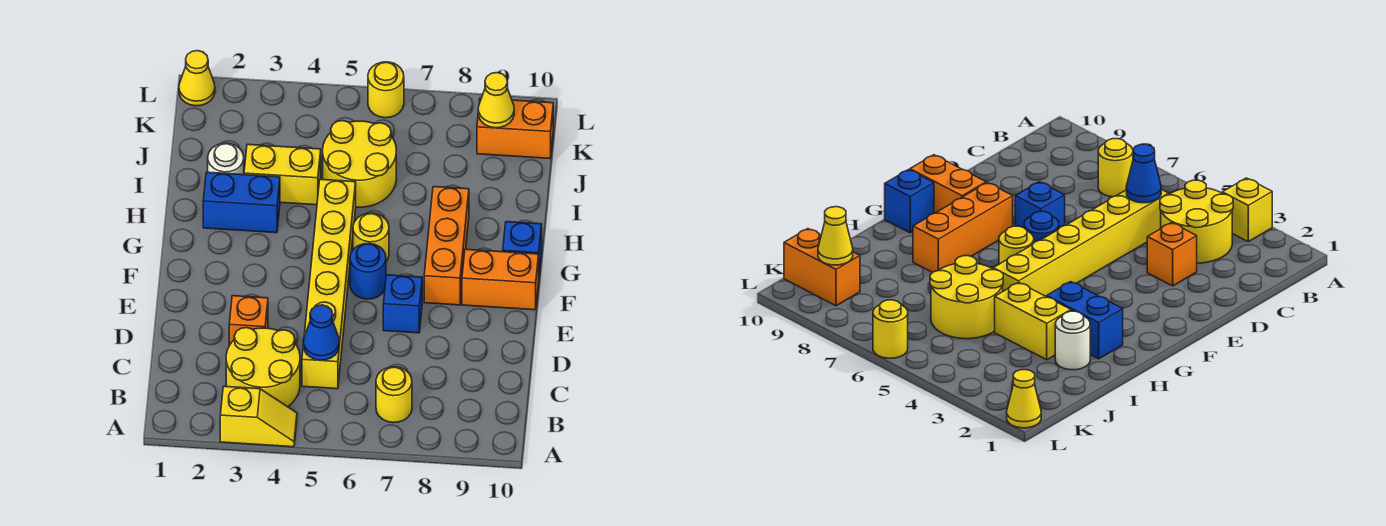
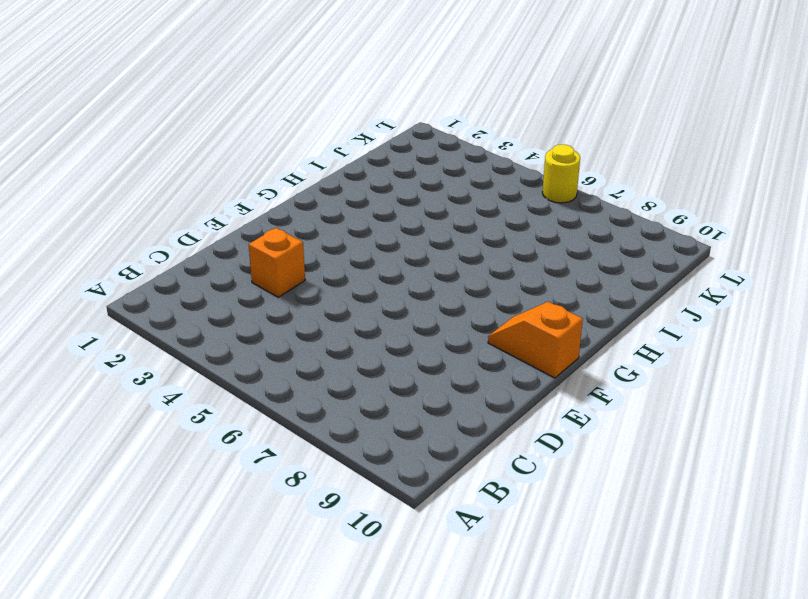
orange 1x2 slope [488,302,583,378] -> orange 1x2 brick [462,249,539,310]
none -> yellow 1x2 slope [220,386,297,447]
none -> yellow 2x2 round brick [226,328,300,407]
none -> yellow 1x1 round brick [376,367,412,423]

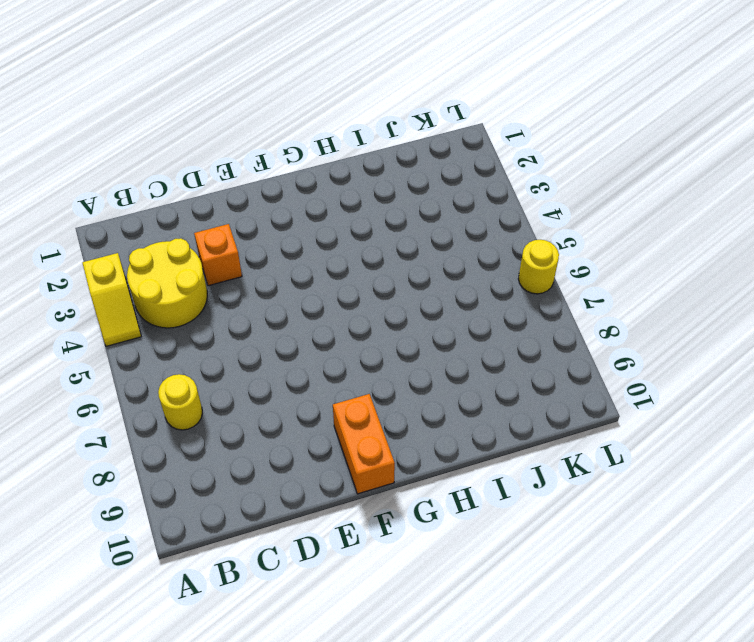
none -> yellow 1x6 brick [302,179,356,389]
none -> blue 1x1 brick [383,275,422,333]
none -> blue 1x1 round brick [350,243,386,299]

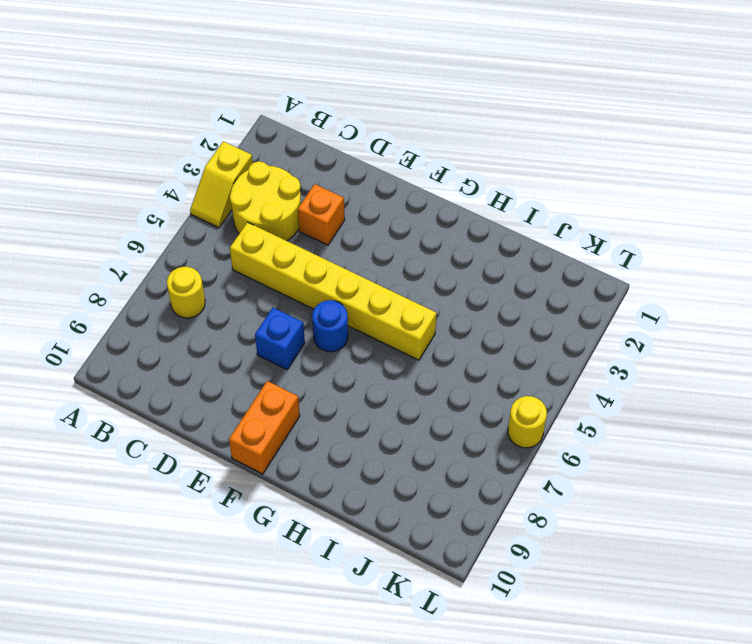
none -> orange 1x3 brick [424,187,469,305]
none -> yellow 1x1 round brick [353,213,389,262]
none -> blue 1x1 brick [503,222,542,272]

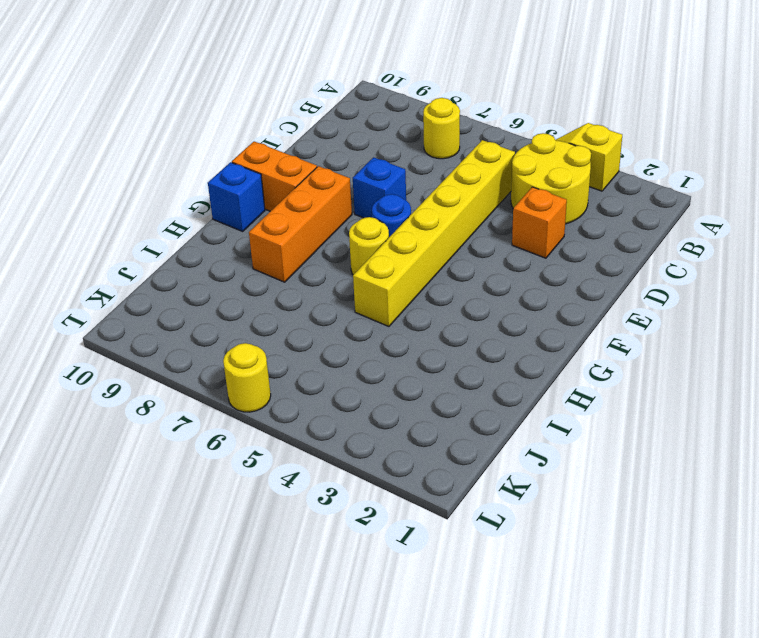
none -> blue 1x2 brick [203,172,280,233]
none -> white 1x1 round brick [208,143,244,175]
none -> yellow 1x2 brick [244,144,321,205]

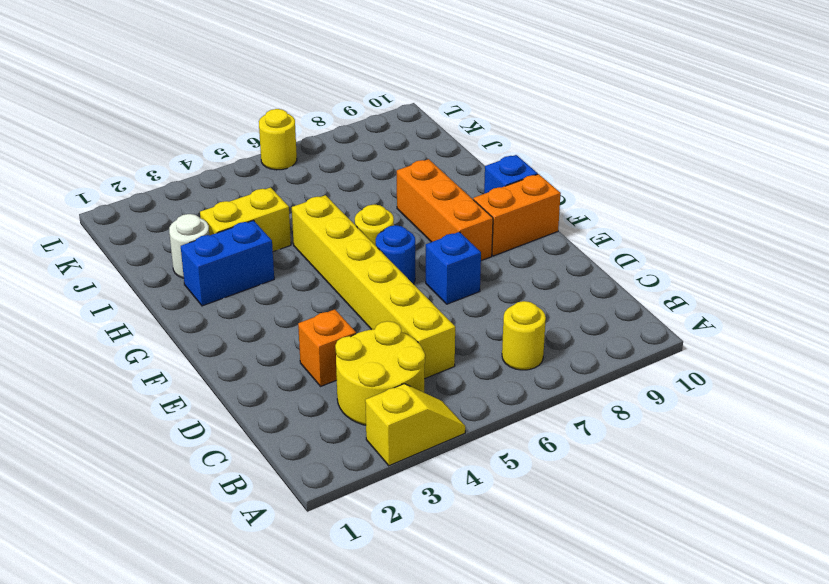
none -> yellow 2x2 round brick [323,121,396,207]
none -> orange 1x2 brick [477,98,553,158]
none -> yellow 1x1 cone [179,51,215,106]

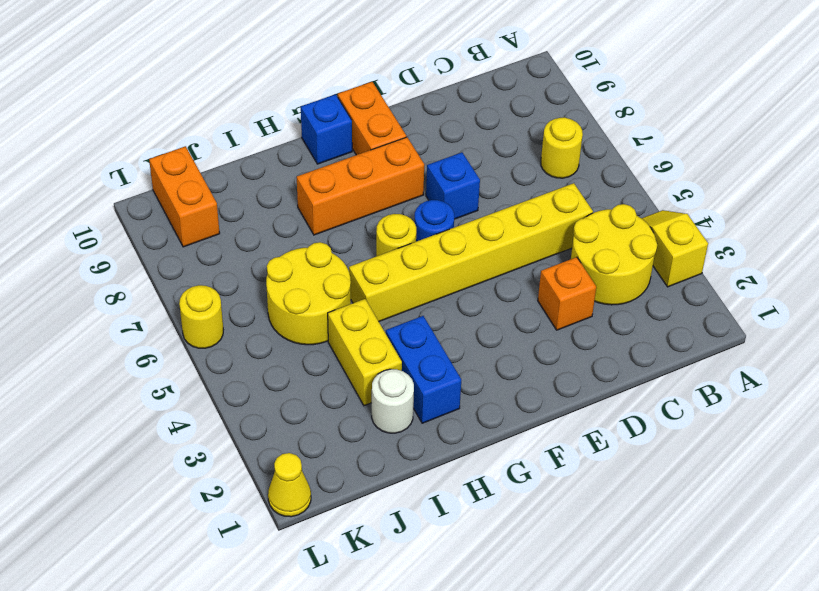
none -> blue 1x1 cone [303,305,339,360]
none -> yellow 1x1 cone [478,73,514,128]

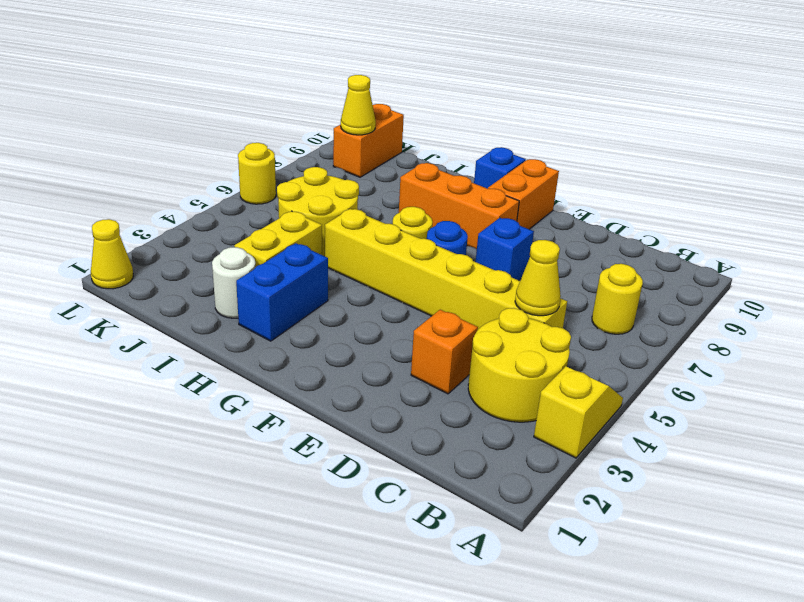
yellow 1x1 cone [515,240,561,316] -> blue 1x1 cone [303,305,339,360]

